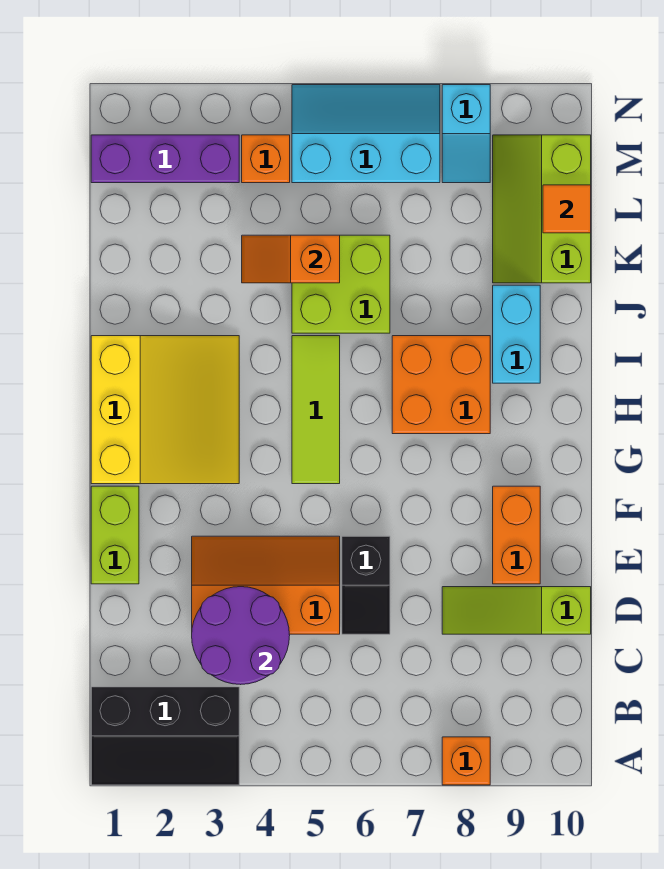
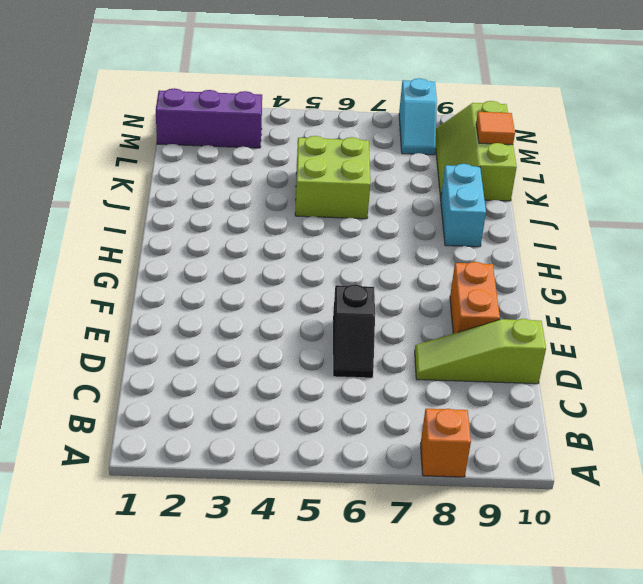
none -> black 2x3 slope [91,687,239,785]
none -> orange 2x3 slope [192,536,340,634]
none -> lime 1x2 brick [91,486,139,584]

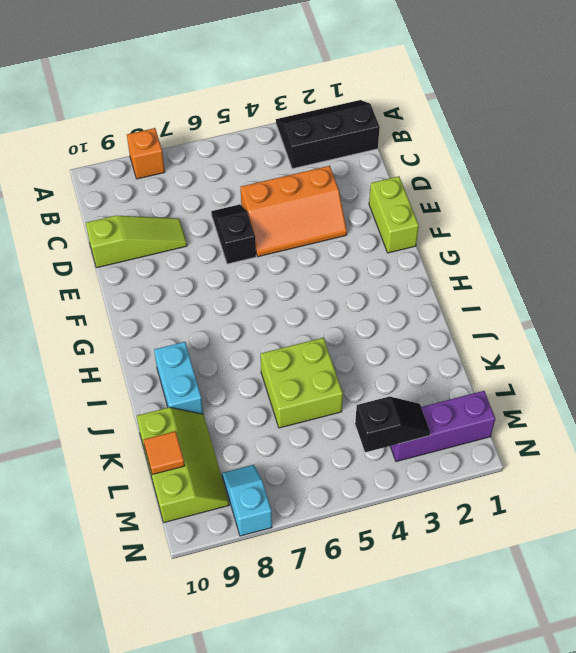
black 1x2 slope [355,396,430,452] -> none
none -> orange 1x2 brick [493,486,540,584]
none -> yellow 3x3 slope [91,336,239,484]
none -> lime 1x3 tile [292,336,340,484]

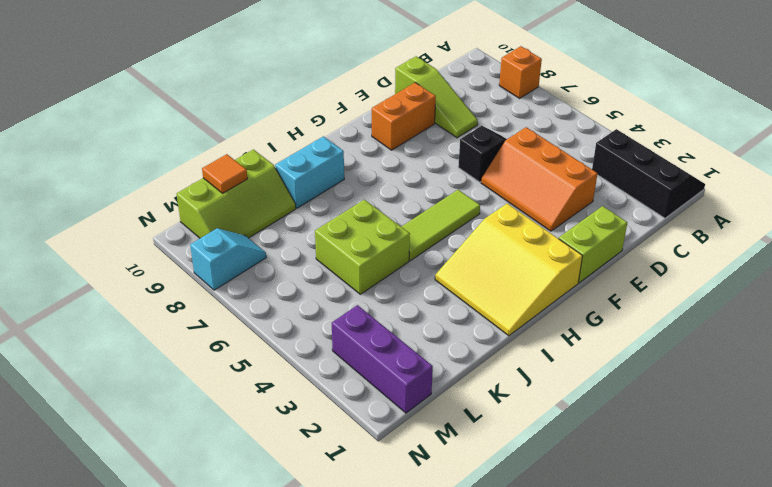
yellow 3x3 slope [435,203,582,336] -> yellow 3x3 slope turned to [91,336,239,484]
none -> orange 2x2 brick [392,336,490,434]
none -> orange 1x1 brick [242,135,290,183]
none -> cyan 2x3 slope [292,85,440,183]

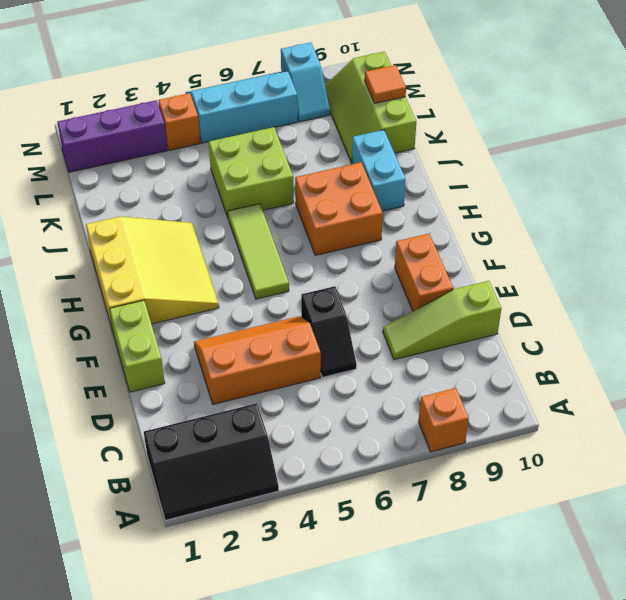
none -> purple 2x2 round brick [192,587,290,685]
none -> orange 1x2 slope [242,235,340,283]

